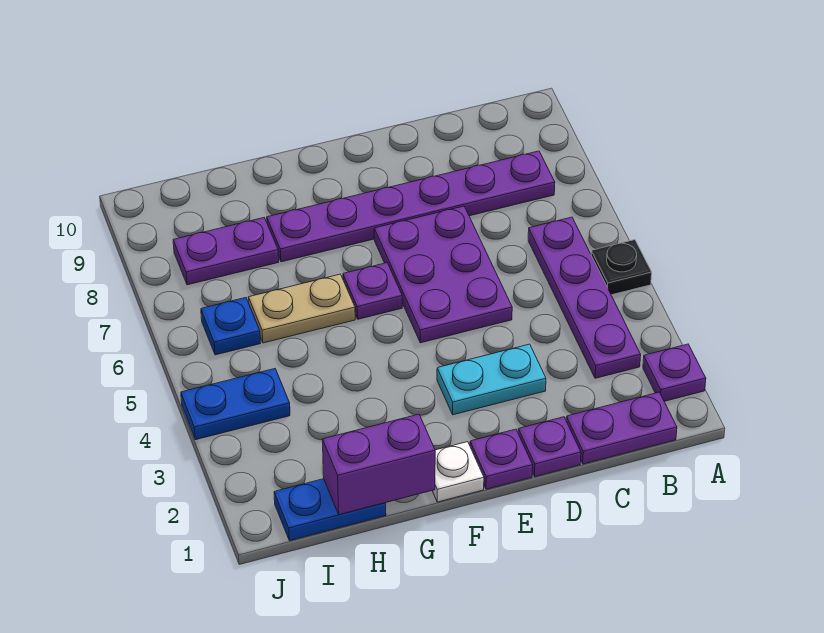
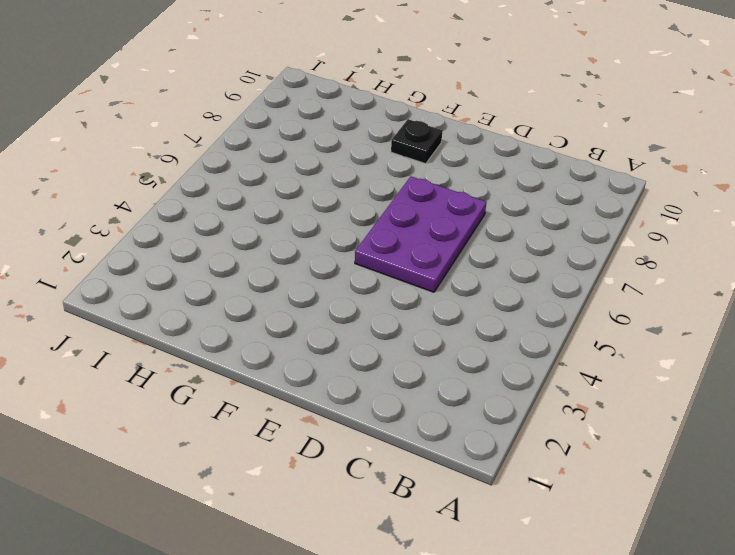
black 1x1 plate [391,119,442,164] -> black 1x1 plate moved to [591,240,652,295]
none -> purple 1x1 plate [643,344,706,401]
none -> purple 1x2 plate [566,392,677,464]
none -> purple 1x4 plate [528,217,641,378]

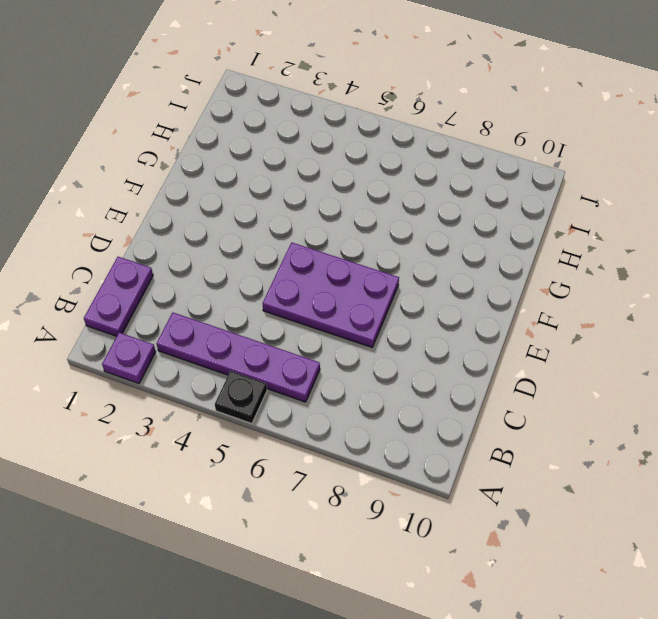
none -> purple 1x6 plate [267,151,555,262]
none -> purple 1x1 plate [518,417,581,477]
none -> cyan 1x2 plate [437,344,546,415]

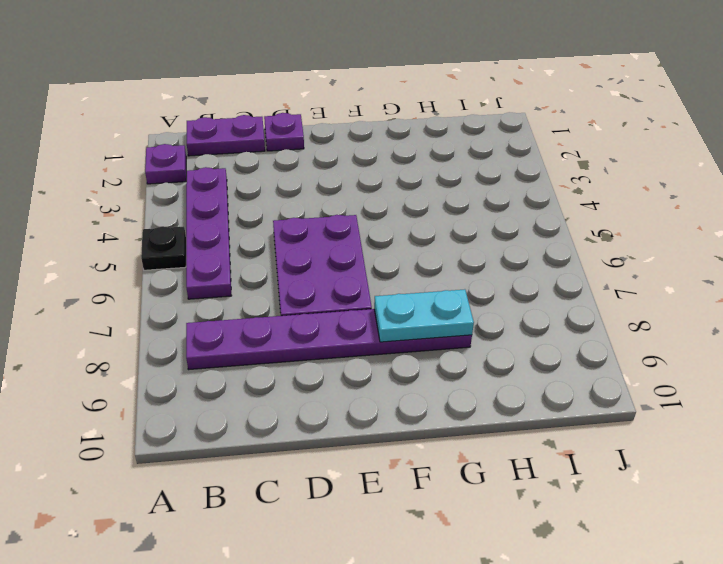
cyan 1x2 plate [374,289,474,342] -> cyan 1x2 plate moved to [437,344,546,415]
none -> purple 1x1 plate [470,429,533,489]
none -> white 1x1 plate [432,442,484,502]
none -> purple 1x1 plate [343,263,402,319]

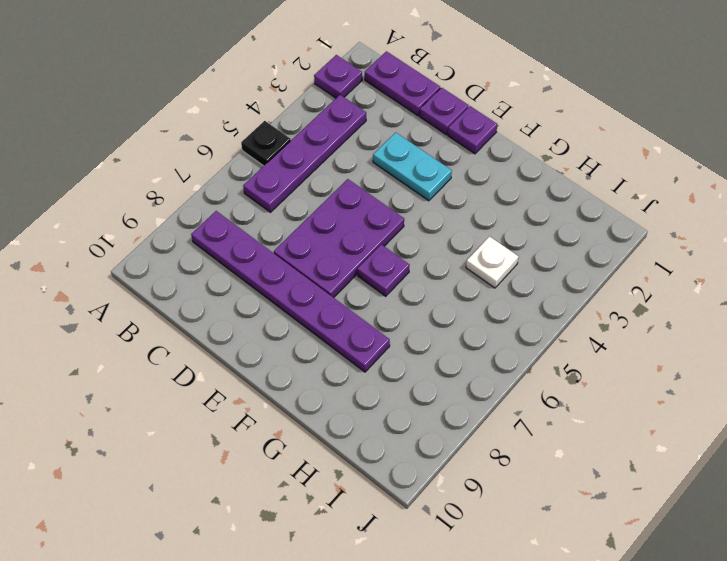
white 1x1 plate [466,236,519,288] -> white 1x1 plate moved to [432,442,484,502]
none -> tan 1x2 plate [248,274,355,343]
none -> blue 1x2 plate [274,479,386,541]
none -> purple 1x2 plate [173,218,279,285]

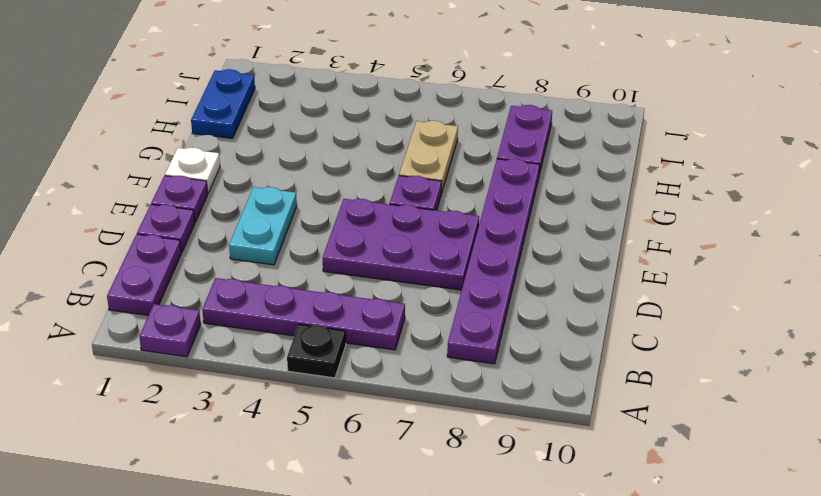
none -> blue 1x2 plate [181,369,290,440]
none -> blue 1x1 plate [201,298,260,355]
none -> purple 1x2 brick [323,414,435,515]

